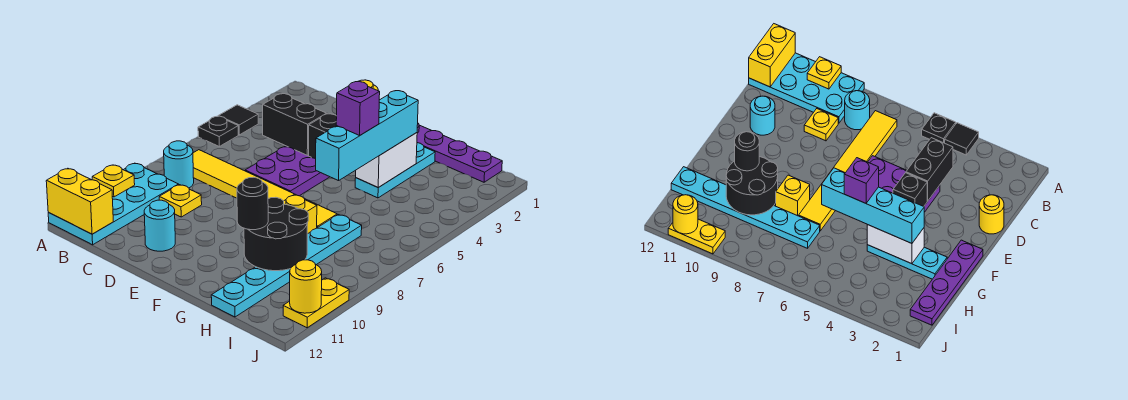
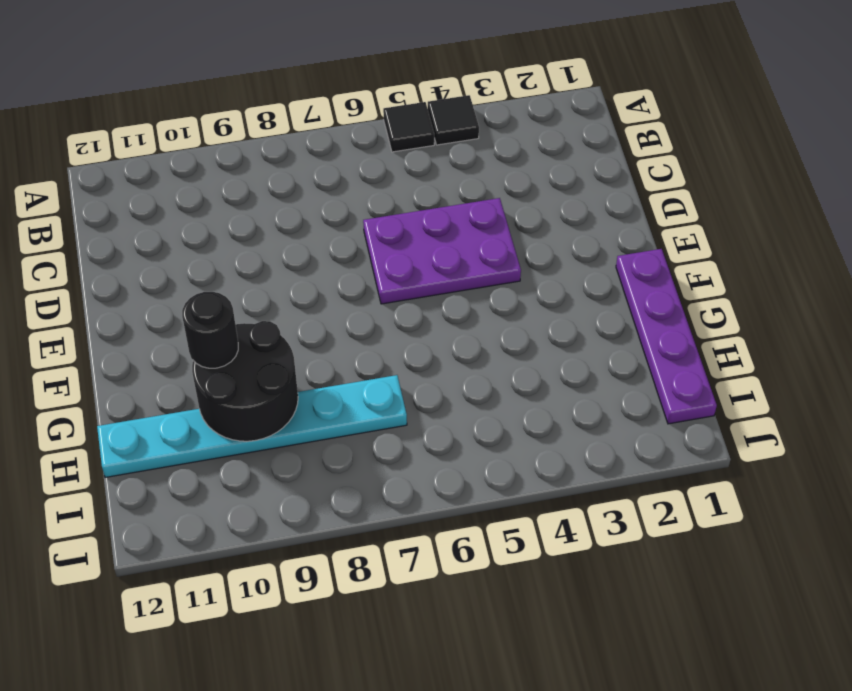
black 1x1 tile [383,102,434,152] -> black 1x1 plate [198,116,238,146]
none -> cyan 2x4 plate [48,163,179,245]
none -> yellow 1x6 tile [193,150,337,228]
none -> cyan 1x1 round brick [164,141,194,188]

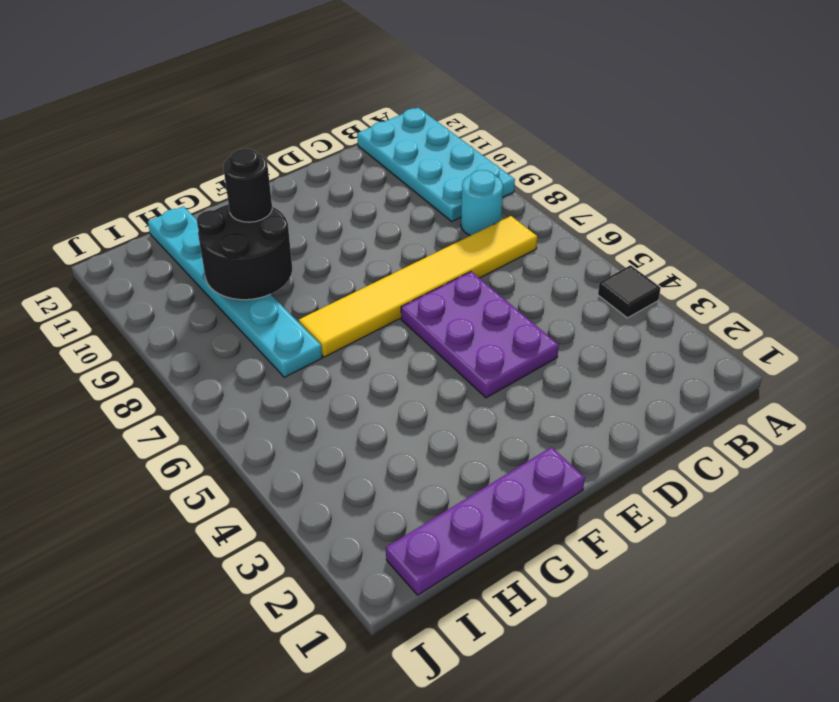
none -> black 1x1 plate [198,116,238,146]
none -> yellow 1x1 plate [159,185,202,217]
none -> yellow 1x1 round brick [979,195,1004,234]

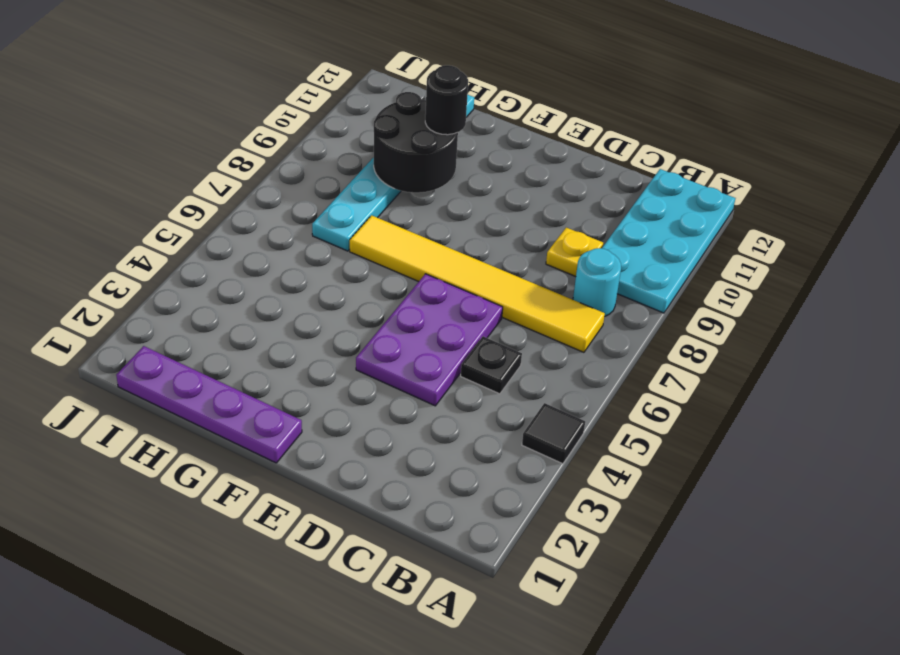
black 1x1 plate [461,336,522,394] -> black 1x1 plate moved to [198,116,238,146]
none -> yellow 1x1 round brick [979,195,1004,234]
none -> cyan 1x1 round brick [144,200,175,251]
none -> cyan 1x3 plate [355,143,435,198]

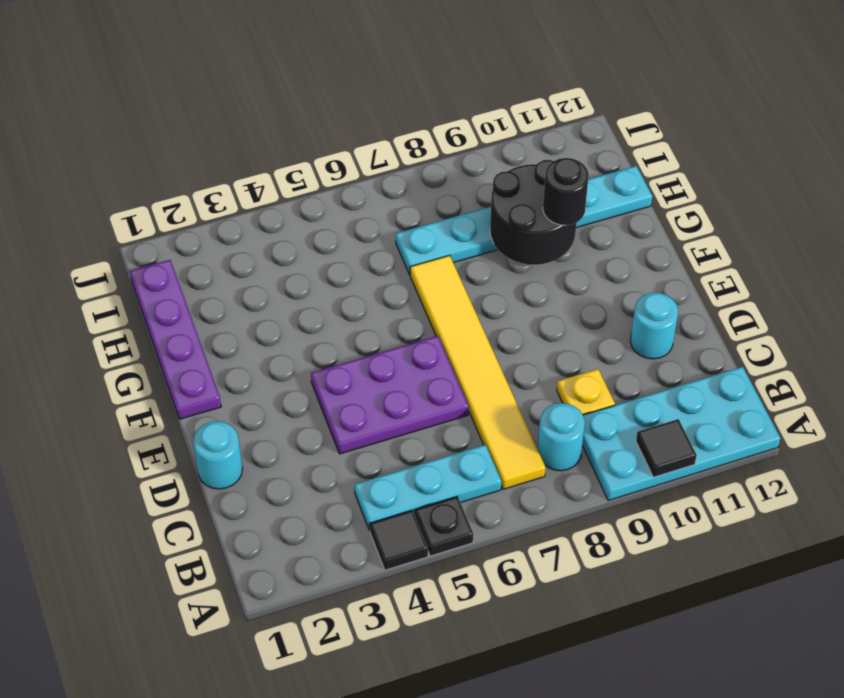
black 1x1 tile [636,419,697,477] -> yellow 1x1 plate [92,165,135,197]
cyan 1x3 plate [354,445,501,531] -> cyan 1x3 plate moved to [355,143,435,198]
cyan 1x1 round brick [193,421,243,489] -> yellow 1x1 round brick [979,195,1004,234]
none -> yellow 1x1 brick [284,195,317,234]
none -> yellow 1x2 plate [283,278,349,328]
none -> yellow 1x2 brick [46,168,113,234]

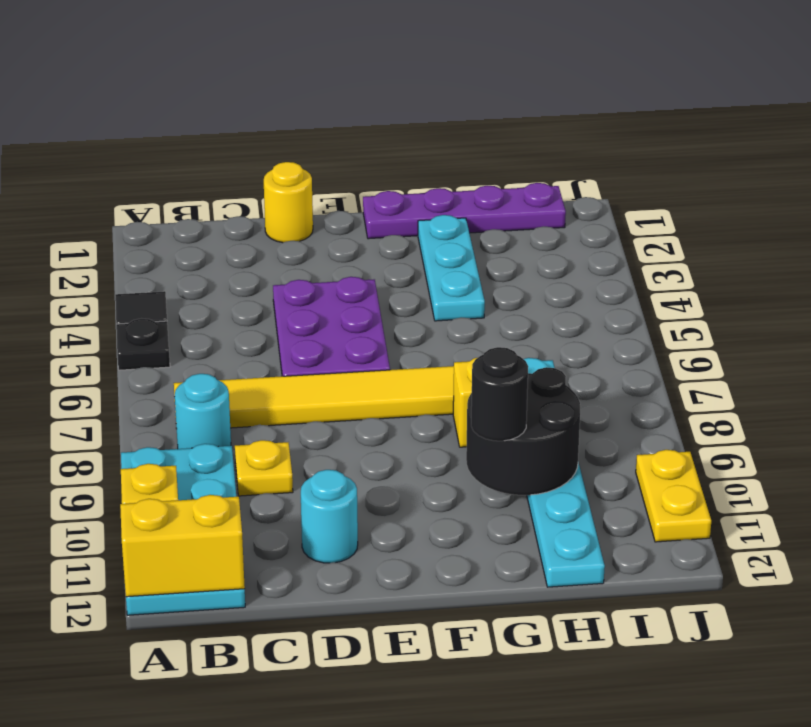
none -> black 1x2 brick [263,94,327,155]
none -> black 1x1 brick [309,114,337,159]
none -> white 1x2 brick [356,133,417,187]

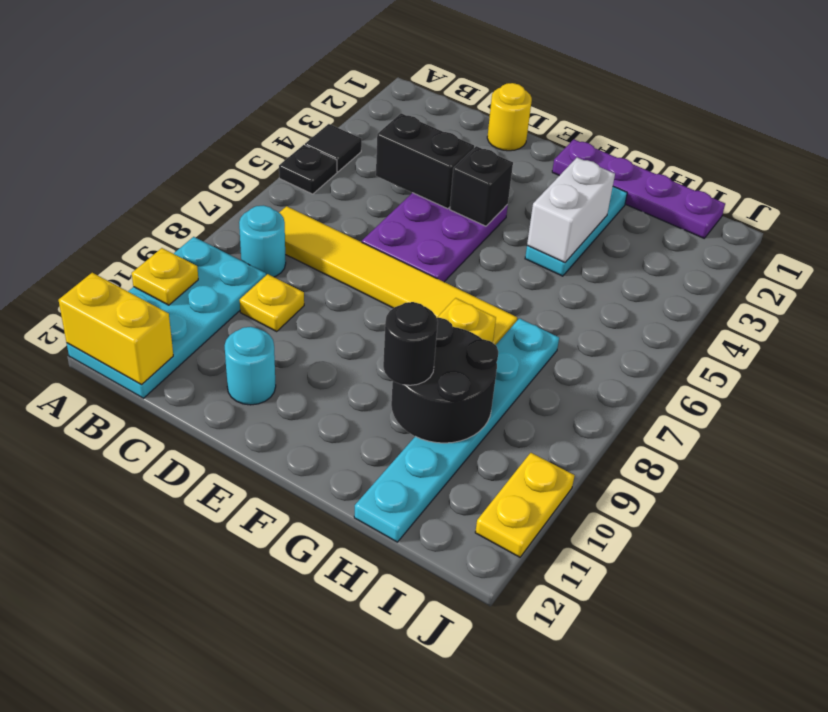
none -> yellow 1x1 round brick [290,260,322,313]
none -> cyan 1x4 brick [316,91,418,181]
none -> purple 1x1 brick [336,82,380,135]

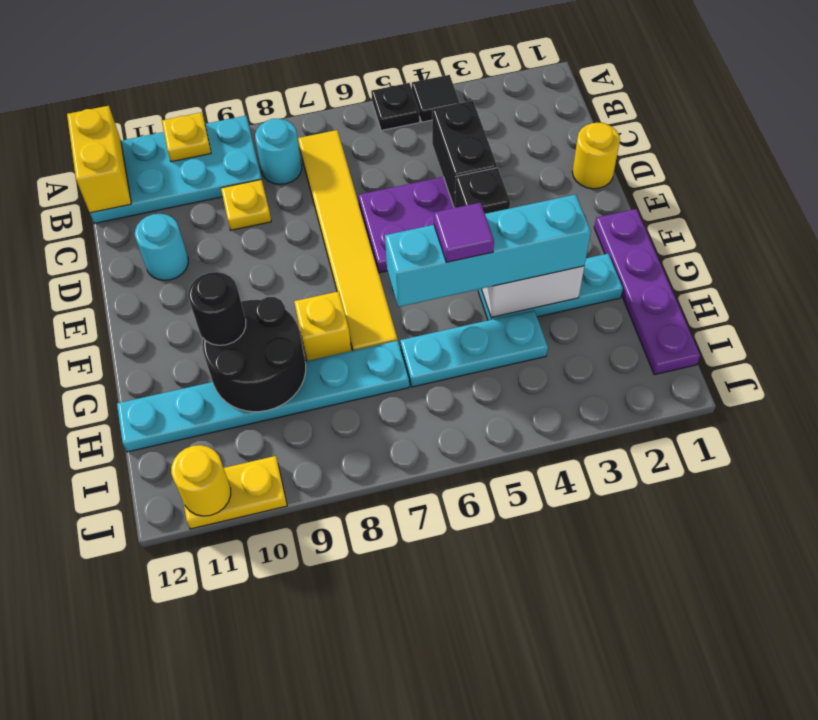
purple 1x1 tile [434,203,494,262] -> purple 1x1 brick [336,82,380,135]
cyan 1x3 plate [400,310,548,387] -> none

